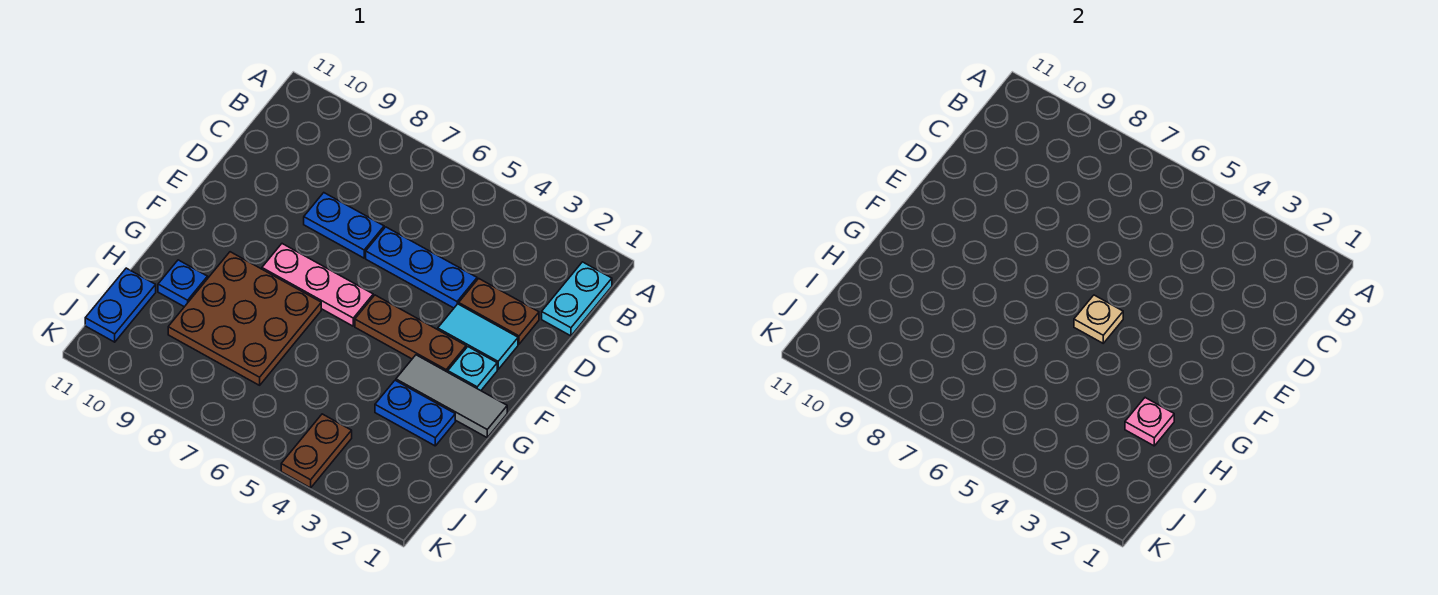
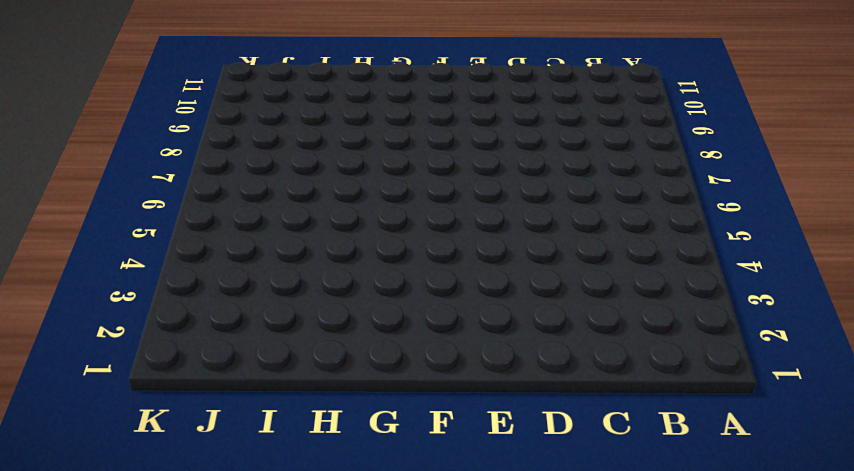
none -> cyan 1x2 plate [542,262,612,336]
none -> brown 1x2 plate [459,279,539,344]
none -> blue 1x3 plate [366,227,477,308]

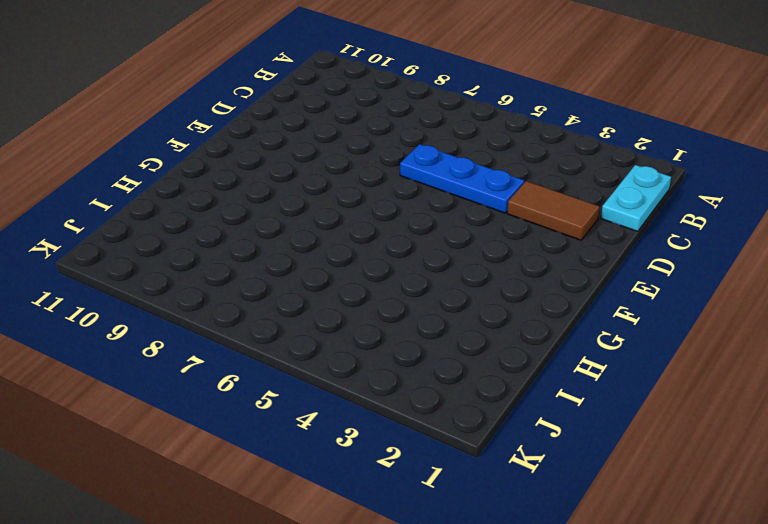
brown 1x2 tile [507,181,600,240] -> brown 1x2 plate [459,279,539,344]
none -> blue 1x2 plate [304,193,384,258]
none -> cyan 1x2 tile [438,304,518,369]
none -> cyan 1x1 plate [448,347,497,391]

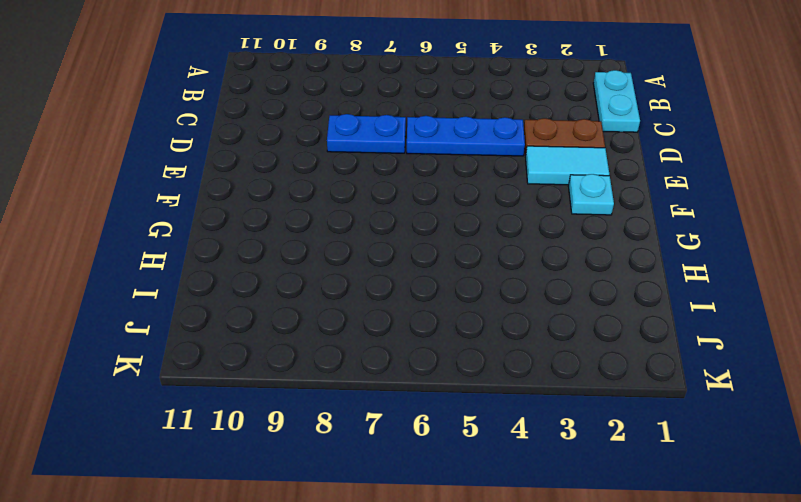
none -> brown 1x3 plate [355,295,466,372]
none -> pink 1x3 plate [262,244,373,326]
none -> grey 1x3 tile [396,355,507,437]

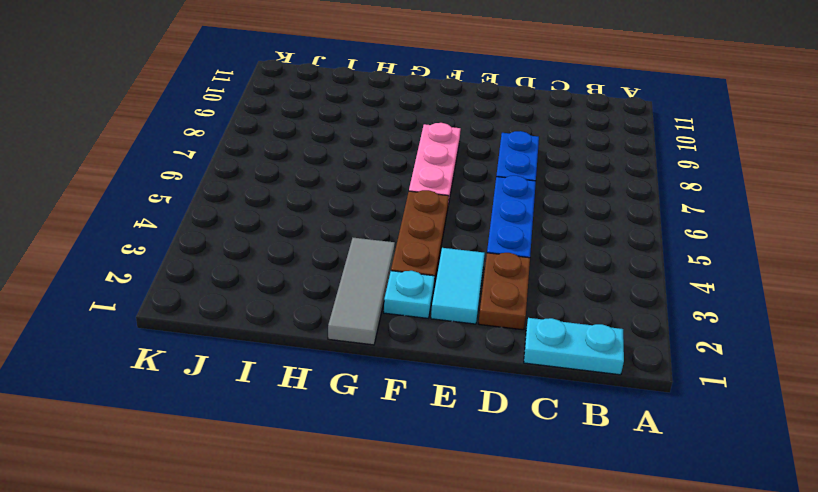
none -> brown 3x3 plate [168,252,321,385]
none -> blue 1x2 plate [375,380,455,446]
none -> blue 1x1 plate [158,260,208,307]

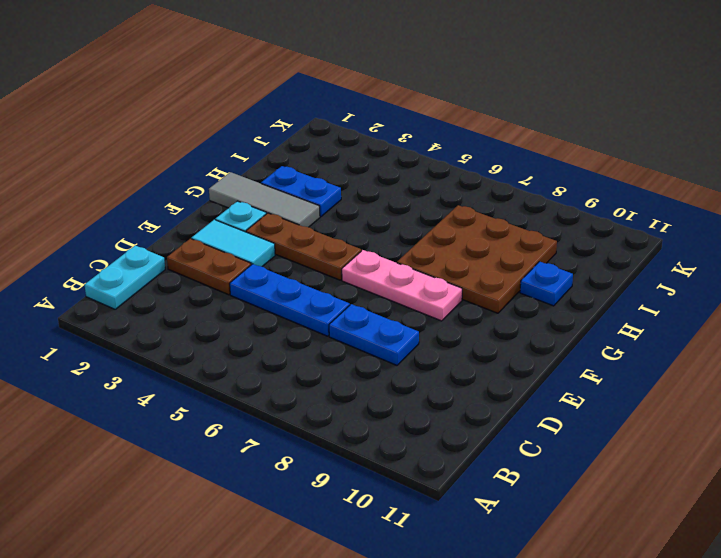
none -> blue 1x2 plate [85,268,156,342]
none -> brown 1x2 plate [281,414,352,488]
none -> tan 1x1 plate [1074,295,1123,343]

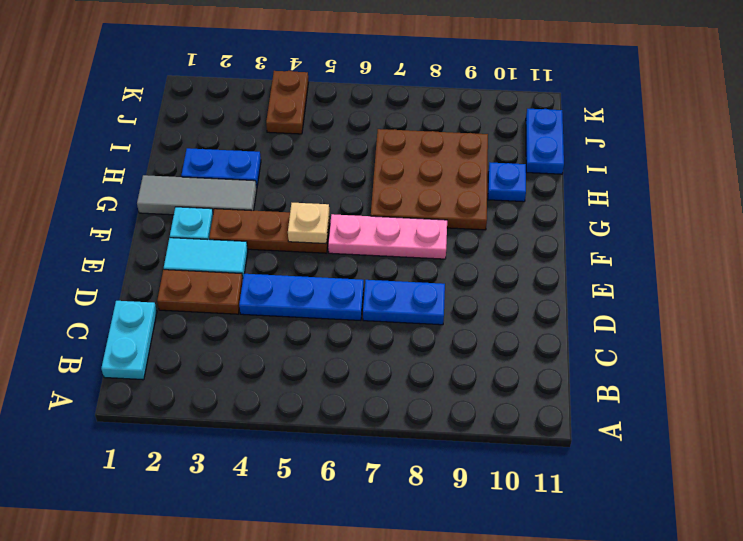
none -> pink 1x1 plate [1125,398,1174,446]

